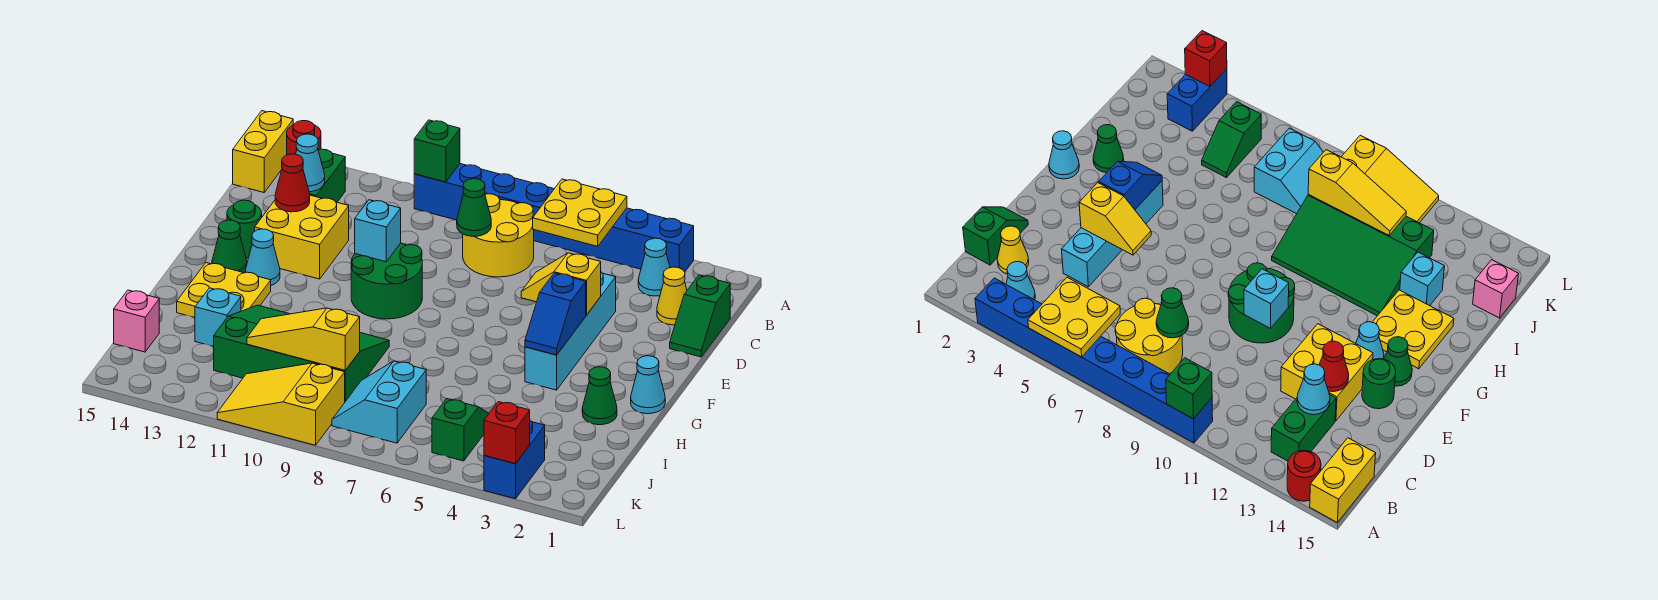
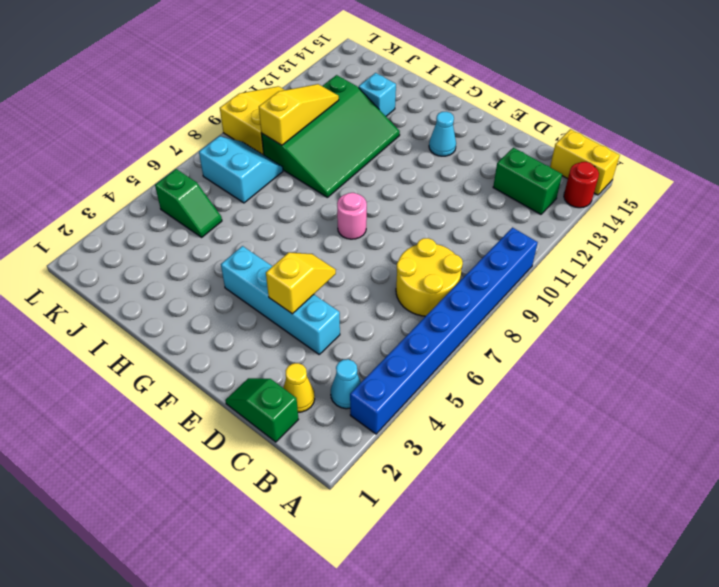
pink 1x1 round brick [337,193,367,239] -> none
none -> yellow 2x2 brick [255,195,349,279]
none -> green 2x2 round brick [351,243,422,319]
none -> green 1x1 round brick [227,200,262,258]
none -> green 1x1 cone [212,220,247,273]

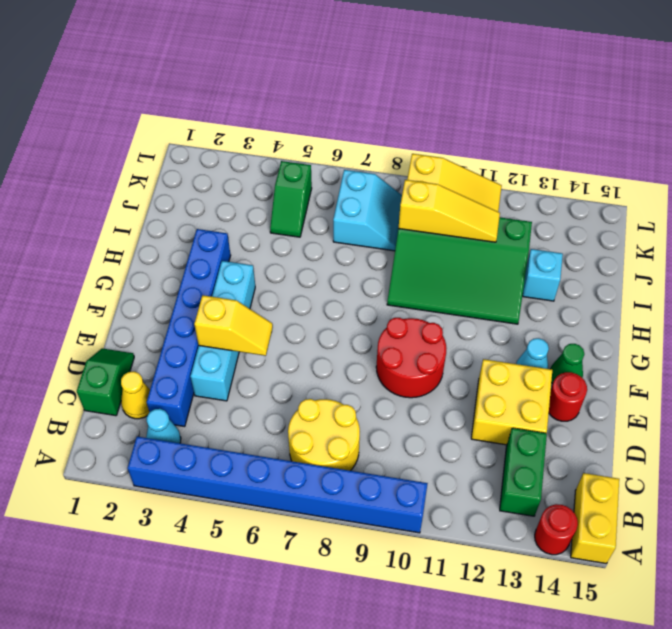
blue 1x6 brick [147,229,231,427] -> none
red 2x2 round brick [376,318,447,398] -> green 2x2 round brick [351,243,422,319]
red 1x1 round brick [549,372,587,421] -> green 1x1 round brick [227,200,262,258]
none -> cyan 1x1 cone [631,356,665,414]
none -> yellow 2x2 plate [177,263,271,318]
none -> green 1x1 cone [582,367,617,425]
none -> pink 1x1 brick [114,290,159,352]

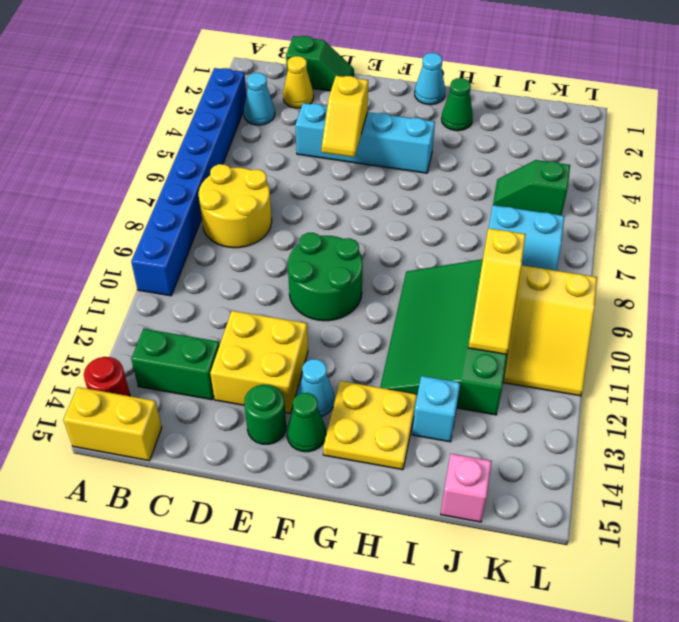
none -> blue 1x2 brick [484,420,545,499]
none -> yellow 2x2 plate [533,179,627,246]
none -> green 1x1 brick [414,120,460,182]
none -> green 1x1 cone [457,179,491,236]

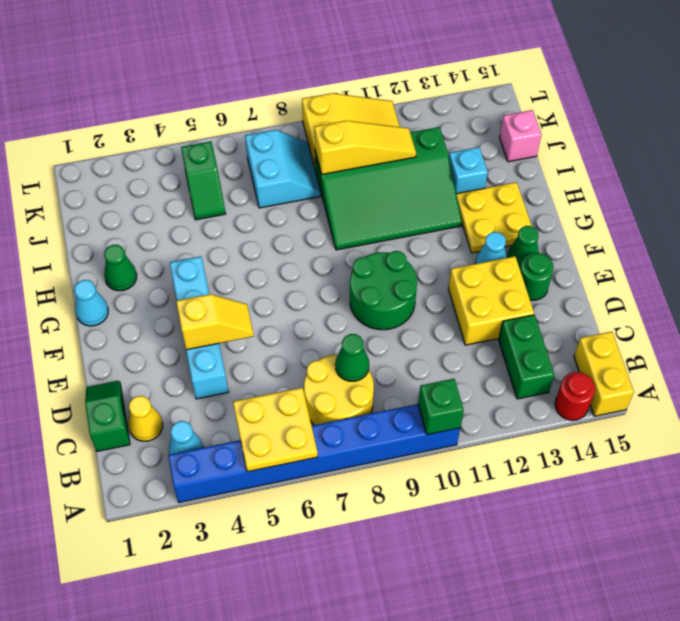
none -> blue 1x2 brick [484,420,545,499]
none -> cyan 1x1 cone [296,134,325,192]
none -> red 1x1 cone [275,154,310,212]
none -> cyan 1x1 brick [355,200,401,262]

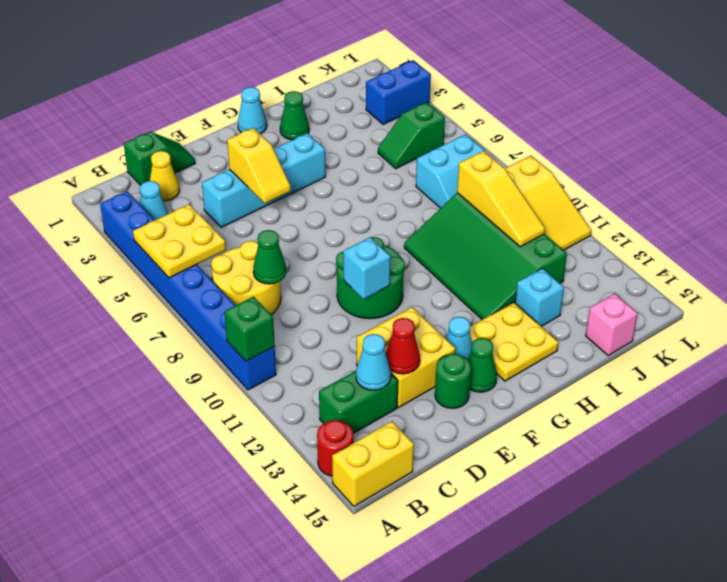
none -> blue 1x2 slope [525,273,586,355]
none -> red 1x1 brick [484,402,530,464]

